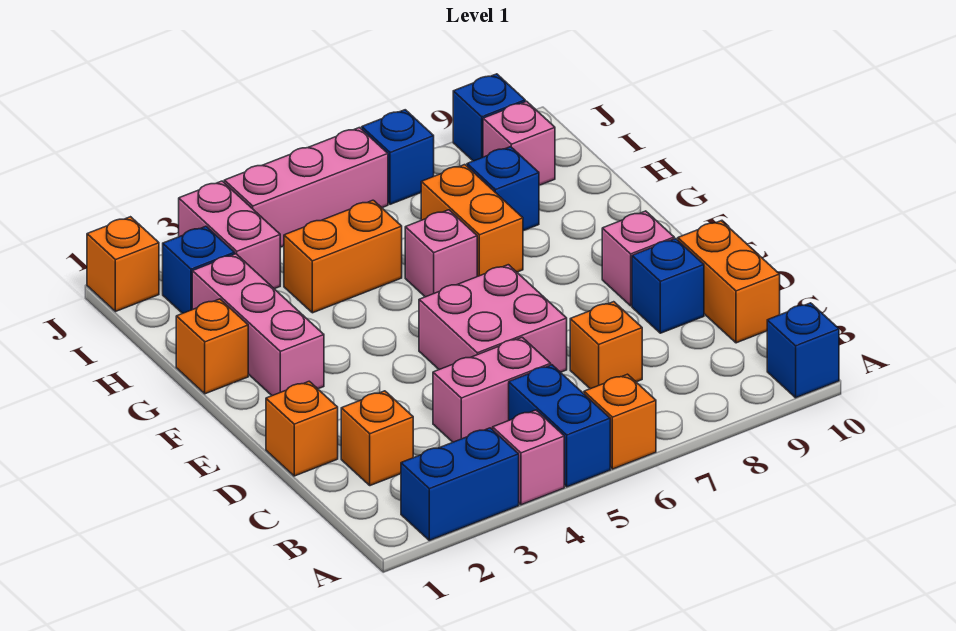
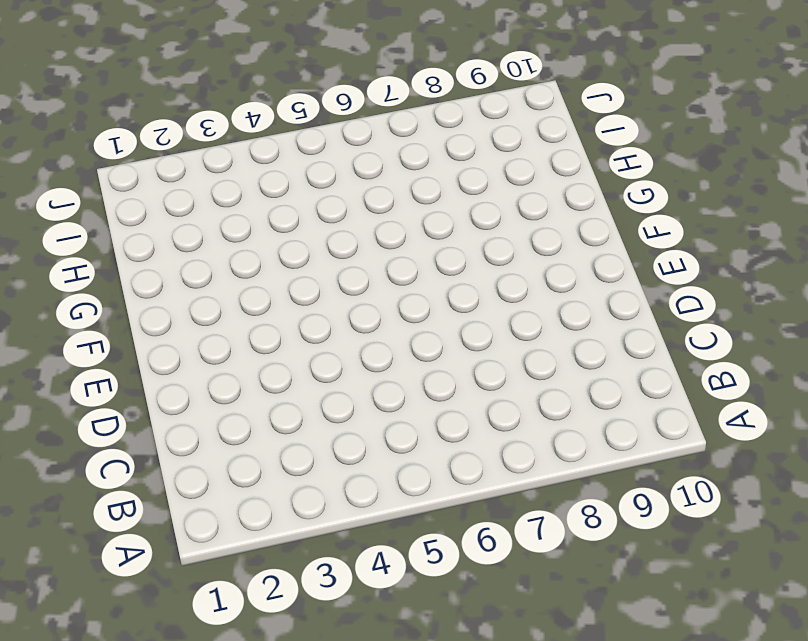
none -> blue 1x2 brick [401,428,519,540]
none -> pink 1x1 brick [493,410,564,505]
none -> blue 1x2 brick [509,365,610,487]

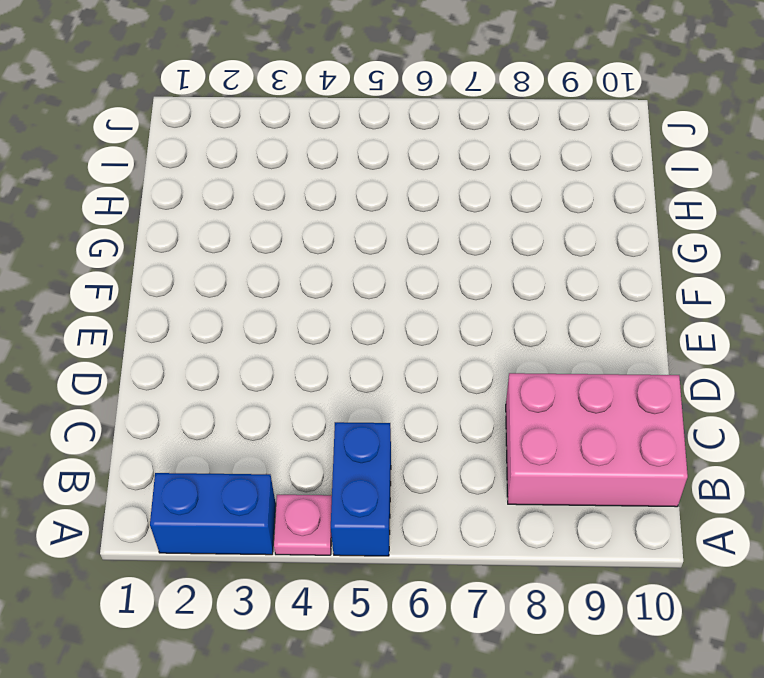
pink 1x1 plate [274,495,332,555] -> pink 1x1 brick [493,410,564,505]
pink 2x3 brick [506,373,688,507] -> orange 1x2 brick [678,221,780,343]
none -> orange 1x1 brick [584,374,656,469]
none -> blue 1x1 brick [767,303,839,398]
none -> orange 1x1 brick [341,391,413,486]

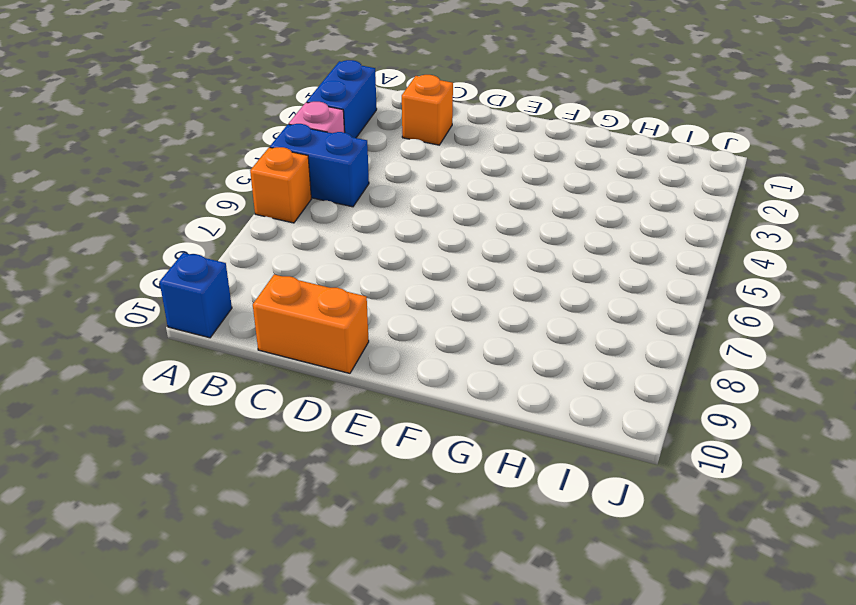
none -> pink 1x2 brick [433,337,551,442]
none -> orange 1x1 brick [570,302,642,389]
none -> orange 1x1 brick [266,381,338,476]

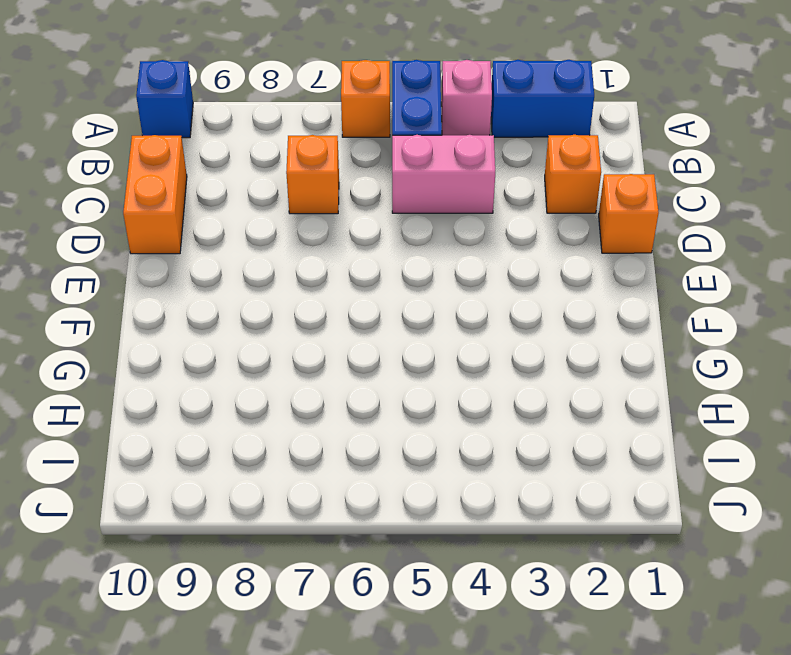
none -> pink 2x2 brick [419,265,567,372]
none -> blue 1x1 brick [632,239,704,333]
none -> pink 1x1 brick [602,211,674,306]

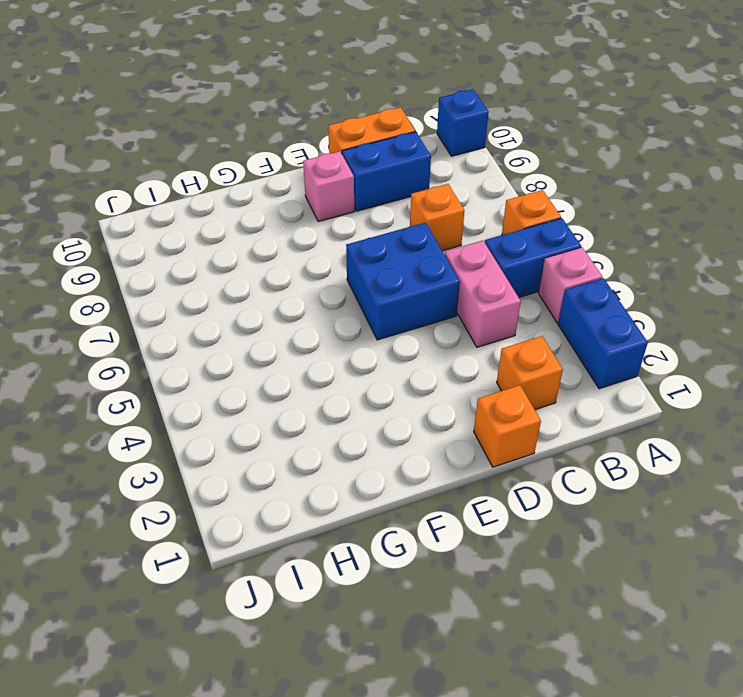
blue 1x2 brick [342,132,431,211] -> blue 1x1 brick [632,239,704,333]
blue 2x2 brick [346,223,460,340] -> pink 2x2 brick [419,265,567,372]
none -> pink 1x3 brick [192,254,324,396]
none -> orange 1x1 brick [176,299,248,394]
none -> pink 1x1 brick [405,210,477,297]

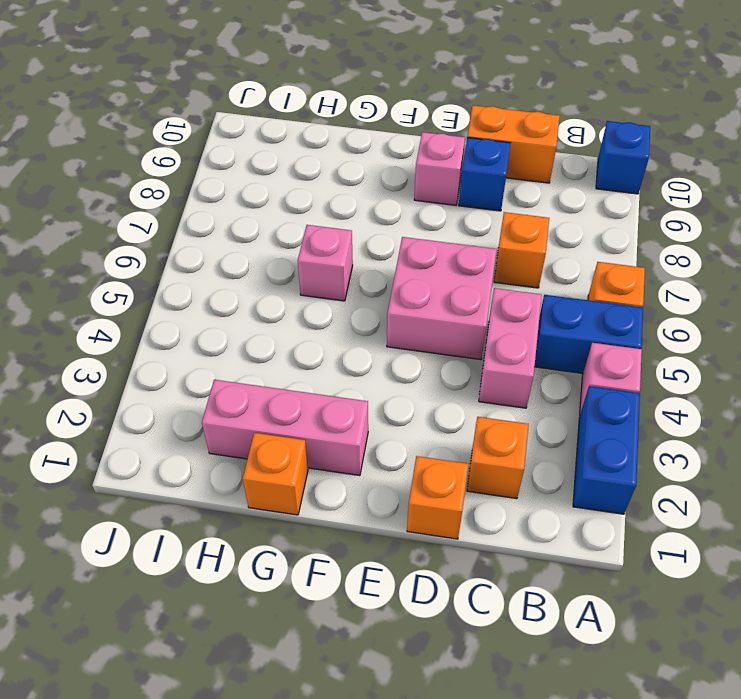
none -> orange 1x2 brick [421,165,523,276]
none -> orange 1x2 brick [284,200,402,313]
none -> blue 1x1 brick [467,147,539,231]

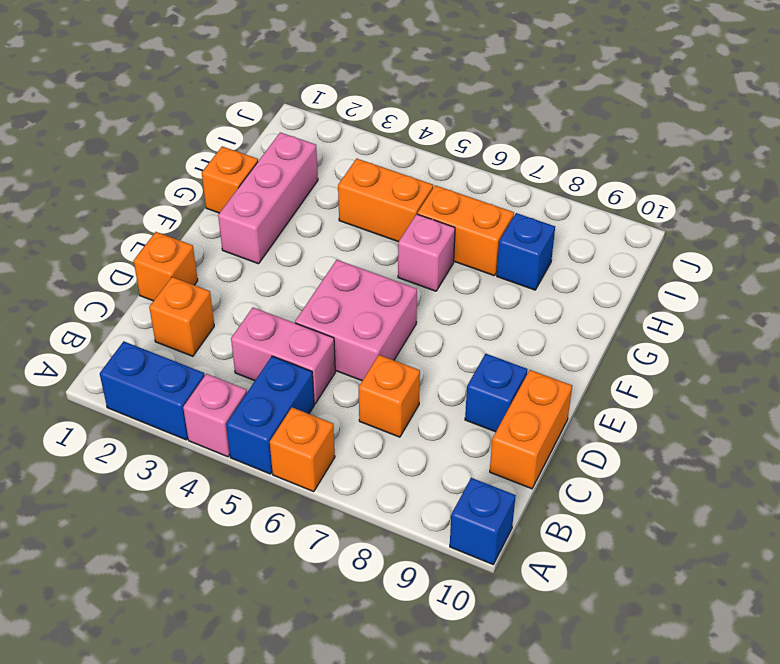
orange 1x2 brick [417,185,514,276] -> orange 1x2 brick turned to [421,165,523,276]
none -> pink 1x1 brick [602,211,674,306]
none -> blue 1x1 brick [163,226,235,313]
none -> pink 1x2 brick [179,181,280,289]

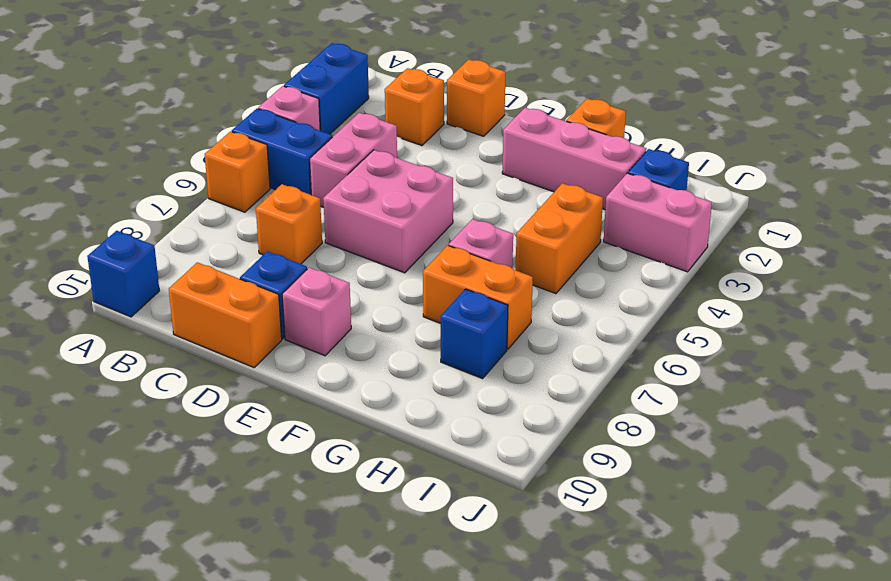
none -> pink 1x1 brick [483,101,555,185]
none -> orange 1x1 brick [87,217,159,312]
none -> pink 1x3 brick [224,128,388,247]

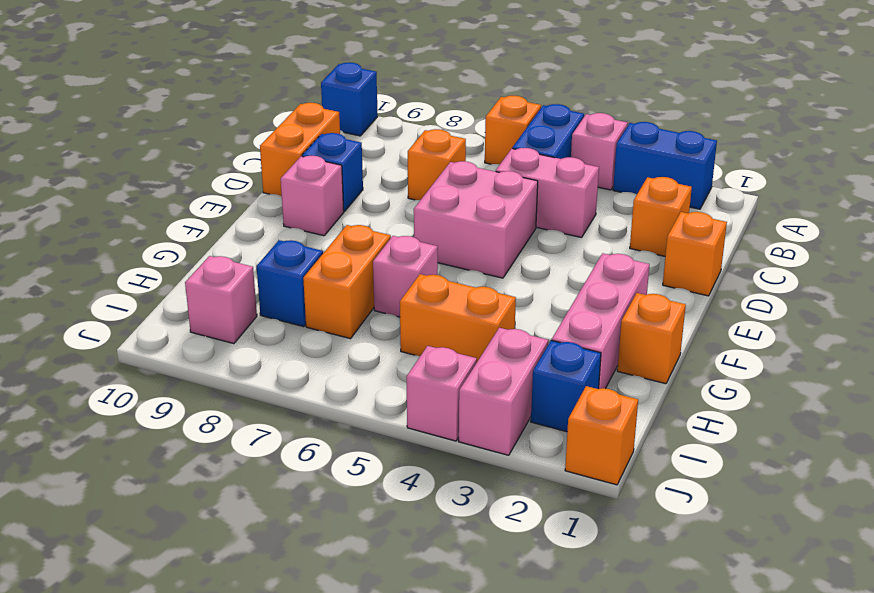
pink 1x1 brick [406,346,477,441] -> pink 1x3 brick [224,128,388,247]
none -> blue 1x1 brick [362,110,434,204]
none -> blue 1x1 brick [453,74,525,161]

